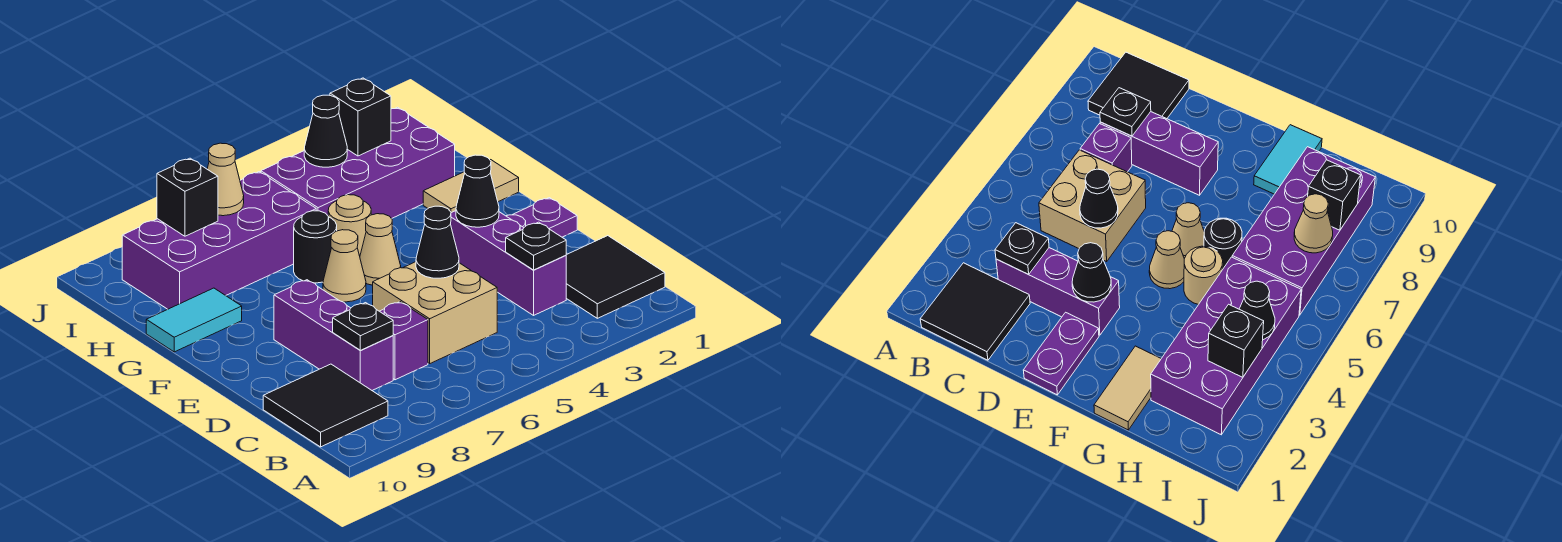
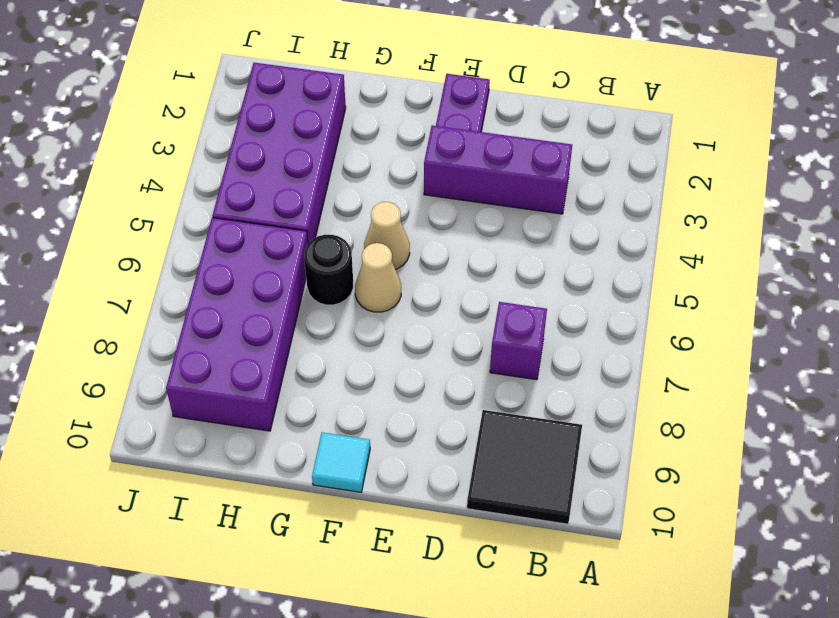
cyan 1x1 tile [312,432,370,492] -> none
none -> black 2x2 tile [566,236,665,318]
none -> tan 2x2 brick [373,262,497,364]
none -> purple 1x3 brick [274,280,393,390]

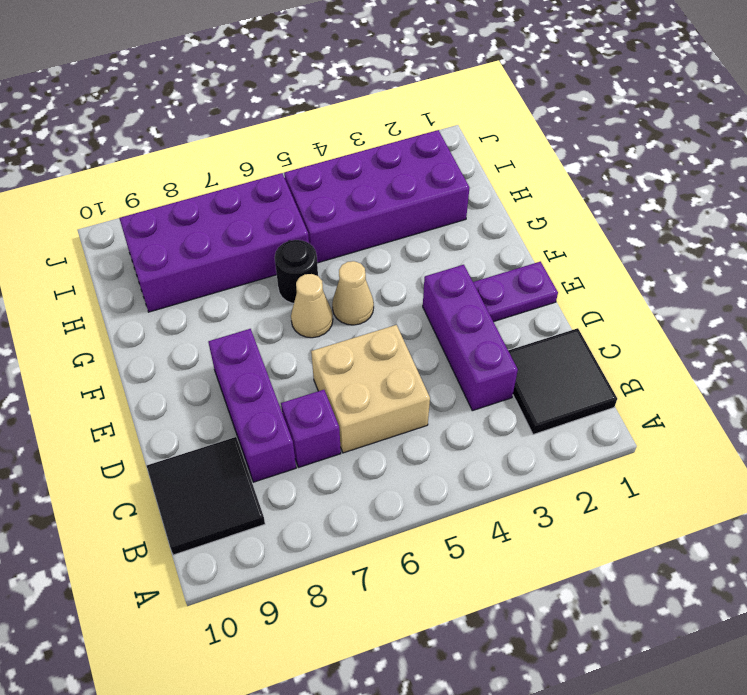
none -> tan 1x2 tile [423,160,519,213]
none -> tan 1x1 round brick [328,195,371,256]
none -> cyan 1x2 tile [146,288,242,352]

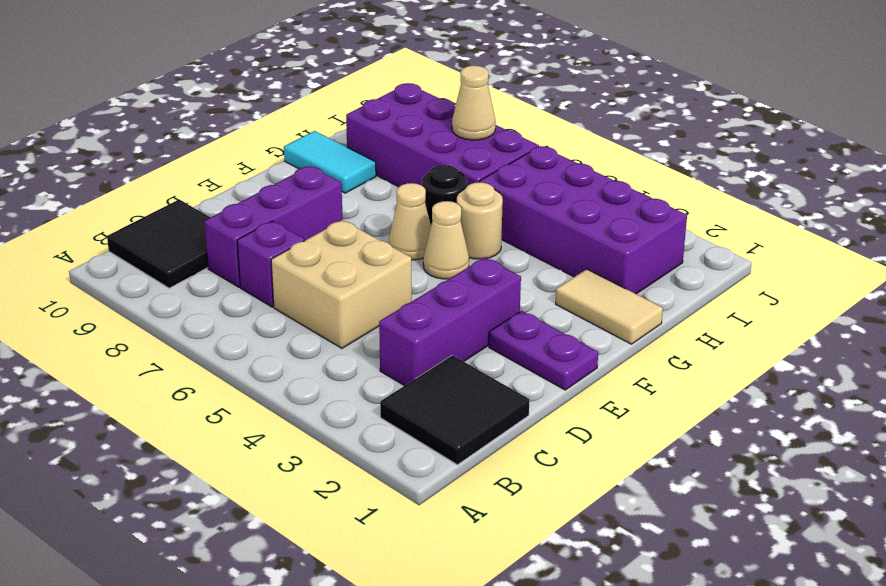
none -> black 1x1 plate [506,222,566,270]
none -> black 1x1 plate [333,303,393,351]
none -> black 1x1 cone [416,206,459,278]

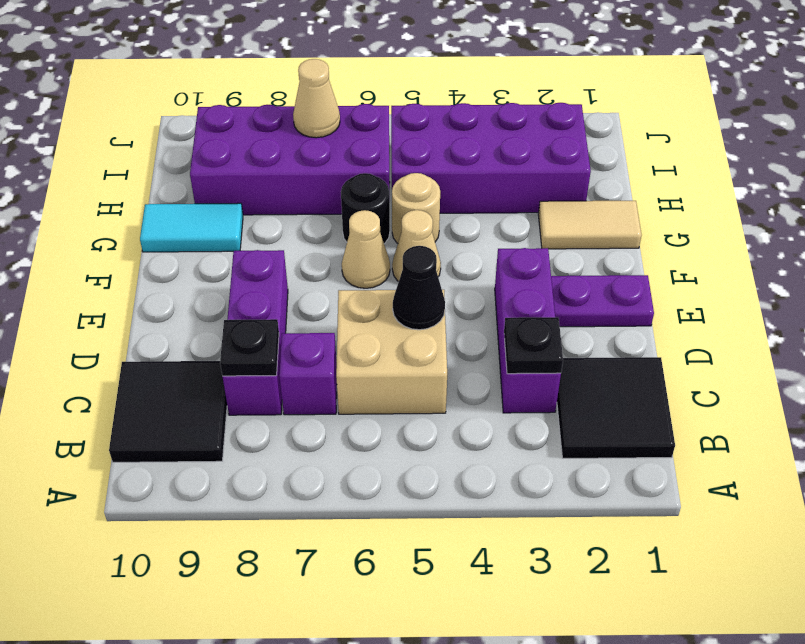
none -> black 1x1 cone [456,155,499,227]
none -> black 1x1 brick [330,78,391,156]
none -> black 1x1 cone [304,95,347,167]

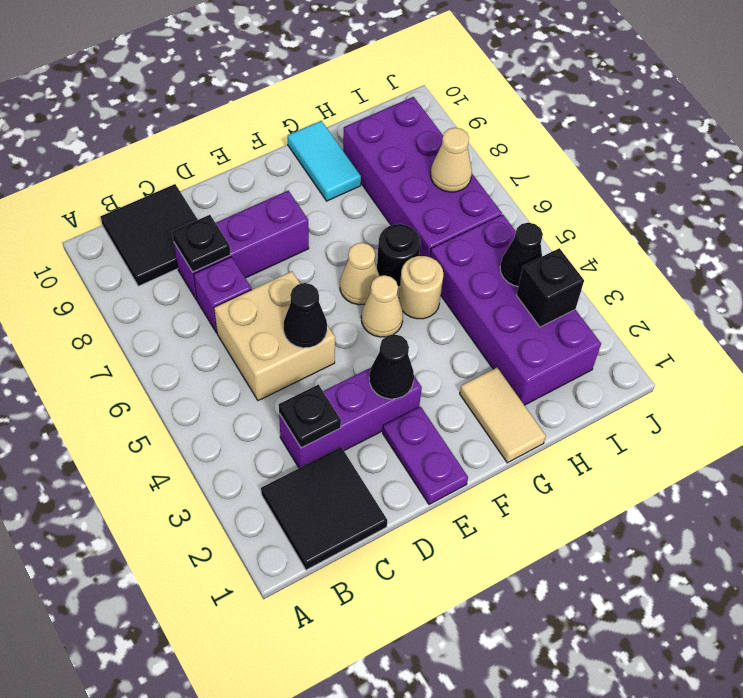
none -> black 1x1 brick [157,158,218,236]

